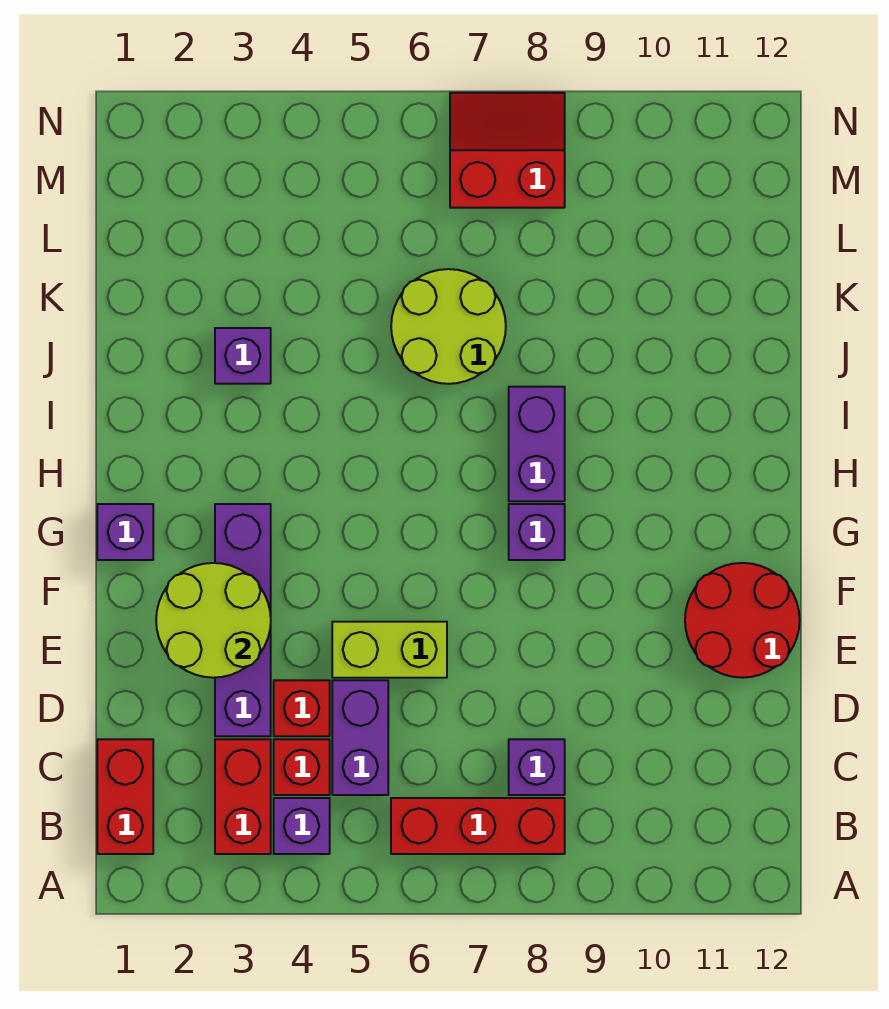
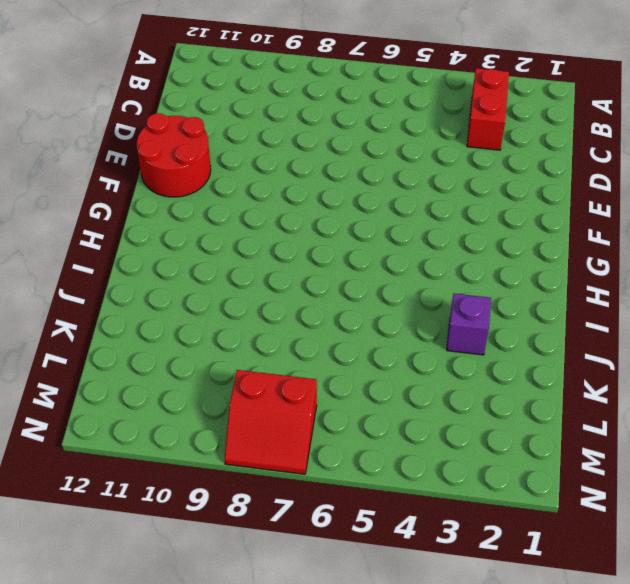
none -> red 1x2 brick [97,739,153,854]
none -> purple 1x1 brick [274,798,330,854]
none -> red 1x3 brick [391,798,565,854]

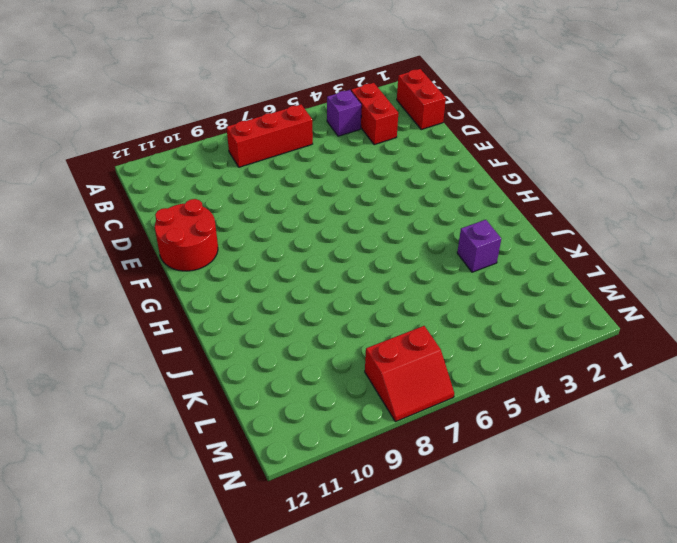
none -> red 1x1 brick [274,739,330,795]
none -> purple 1x2 brick [332,680,388,795]
none -> purple 1x1 brick [509,739,565,795]

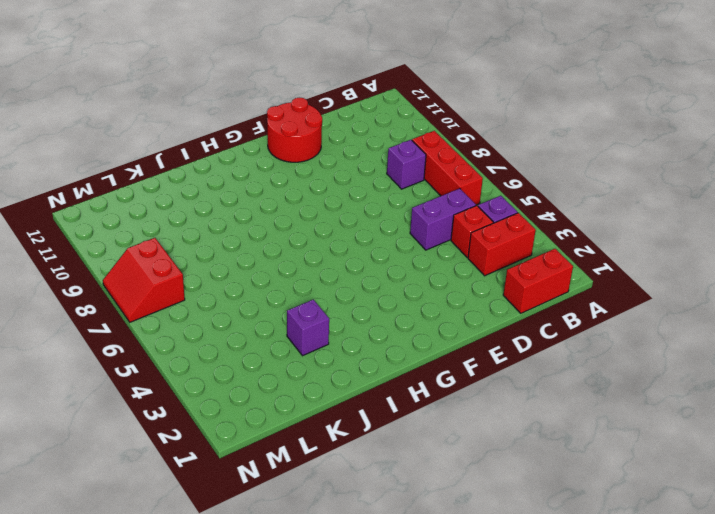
none -> purple 1x4 brick [215,504,271,736]
none -> red 1x1 brick [274,680,330,736]
none -> lime 1x2 brick [332,622,447,678]

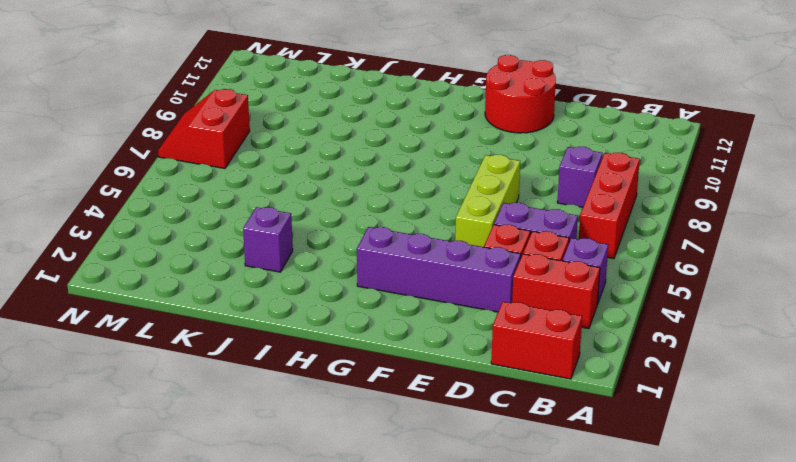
lime 1x3 brick [455,155,520,247] -> lime 1x2 brick [332,622,447,678]
none -> purple 1x1 brick [97,504,153,560]
none -> purple 1x1 brick [509,504,565,560]
none -> purple 1x2 brick [509,387,565,501]

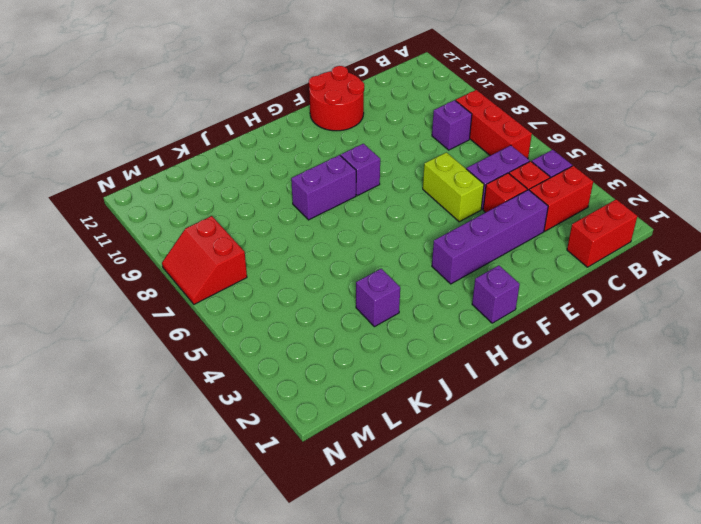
none -> lime 2x2 round brick [391,269,506,384]
none -> lime 2x2 round brick [156,563,271,678]

